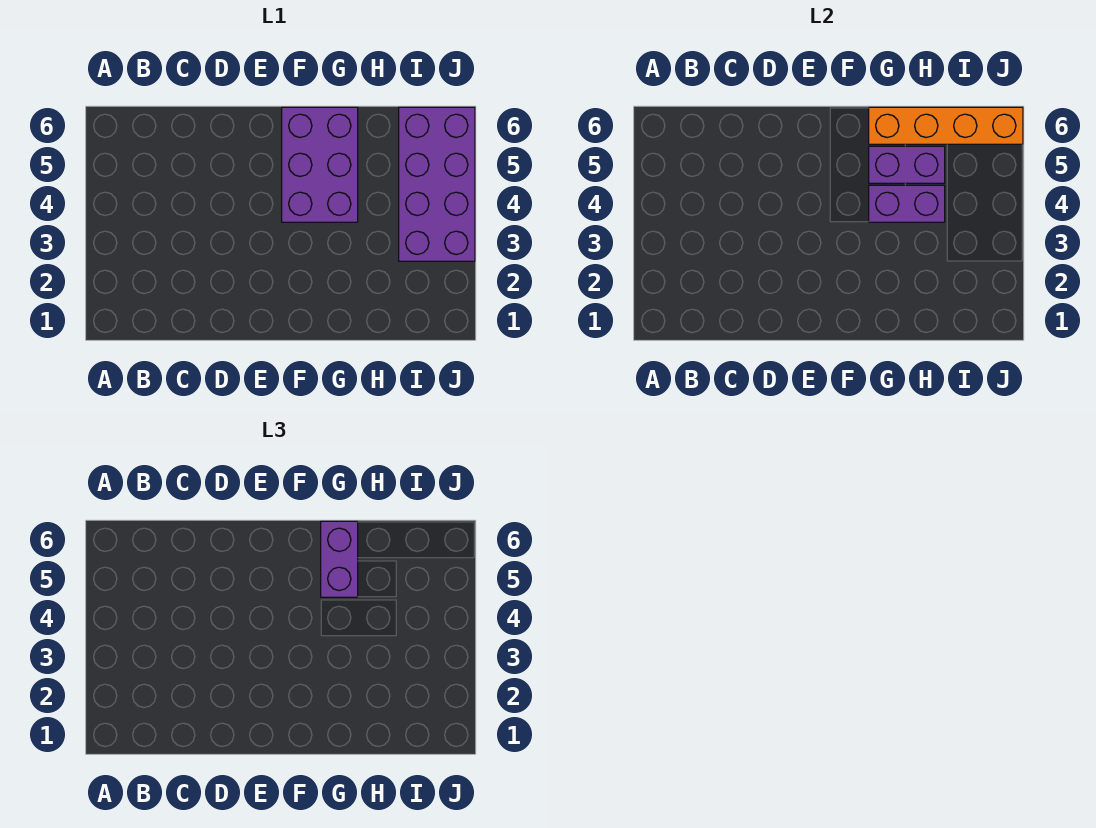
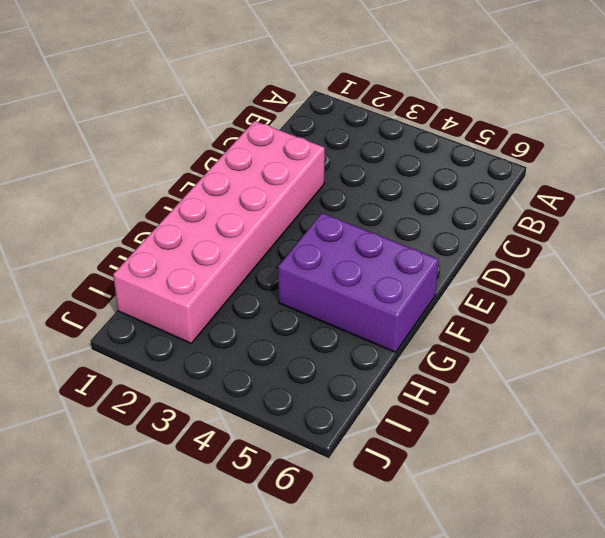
pink 2x6 brick [113,121,325,343] -> none
none -> purple 2x4 brick [399,107,475,261]
none -> purple 1x2 brick [869,185,945,222]

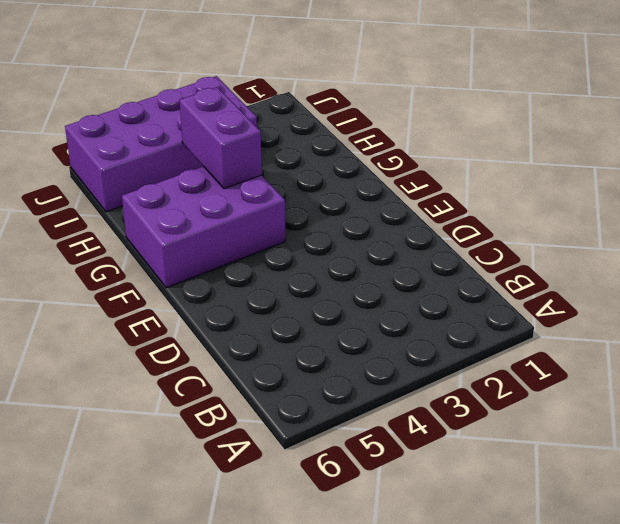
none -> purple 1x2 brick [869,146,945,183]
none -> orange 1x4 brick [869,107,1023,144]

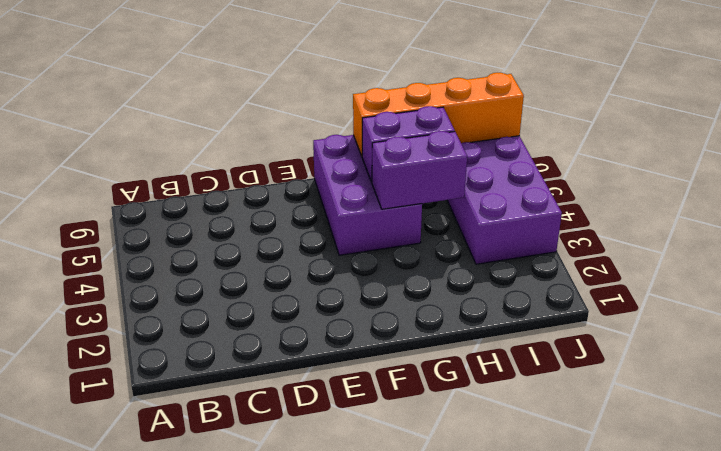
none -> purple 1x2 brick [321,521,358,597]

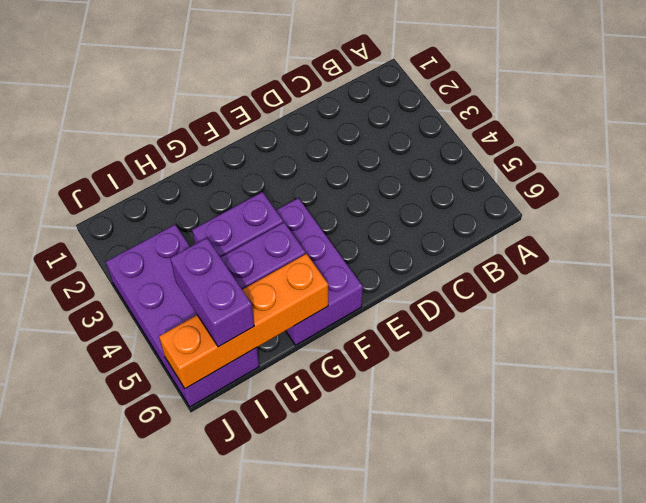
purple 1x2 brick [170,238,254,347] -> purple 1x2 brick moved to [321,521,358,597]

